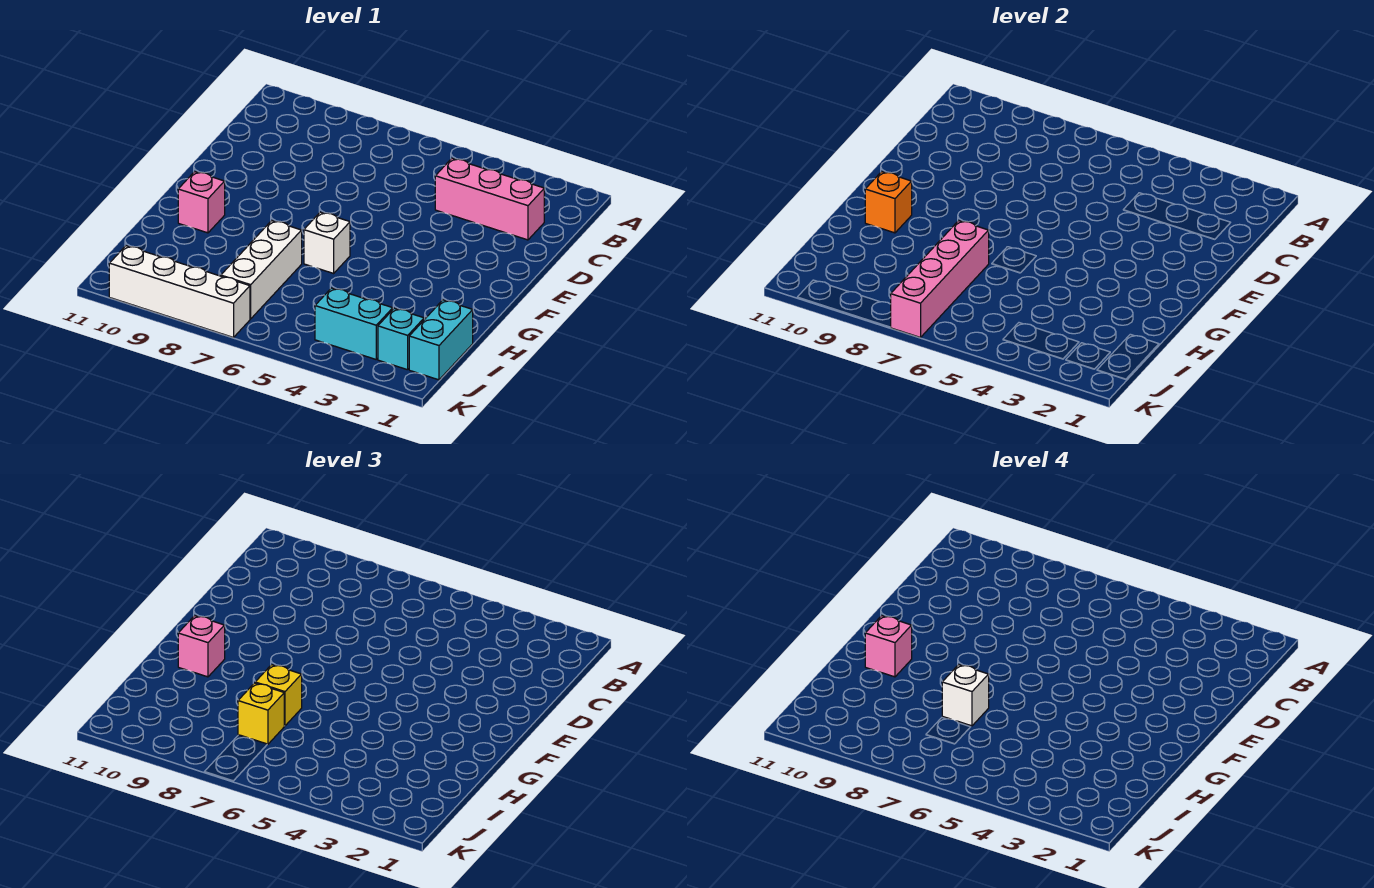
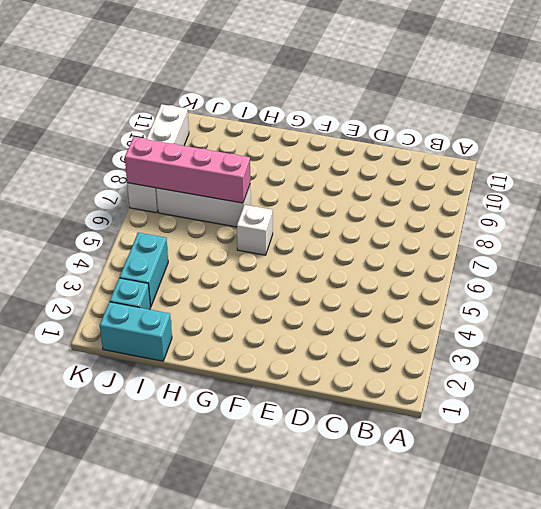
none -> pink 1x3 brick [435,158,544,240]
none -> pink 1x1 brick [178,172,225,233]
none -> orange 1x1 brick [865,172,912,233]

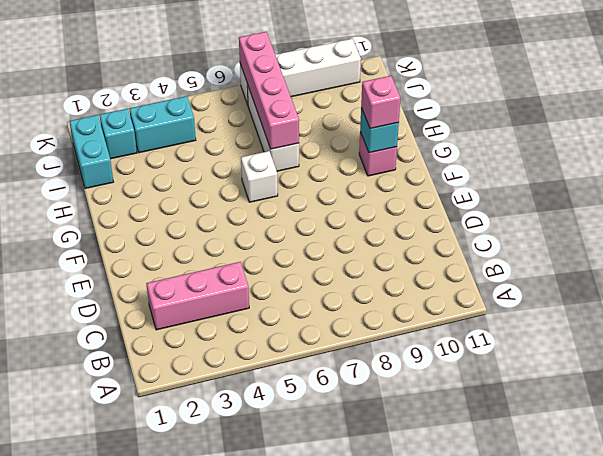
cyan 1x1 brick [360,108,399,153] -> orange 1x1 brick [865,172,912,233]
none -> yellow 1x1 brick [255,665,302,726]
none -> yellow 1x1 brick [238,683,284,744]
none -> pink 1x1 brick [865,616,912,677]

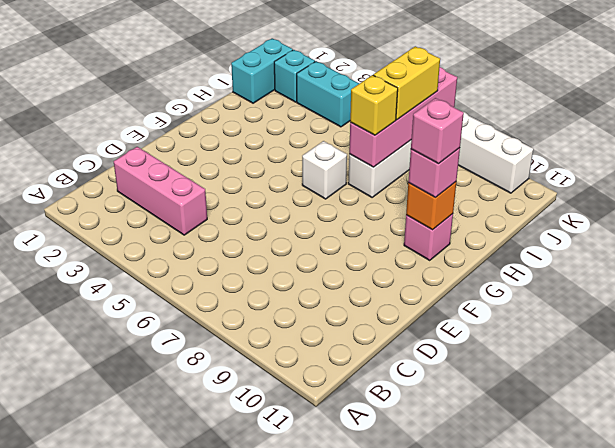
yellow 1x2 brick [373,46,440,120] -> yellow 1x1 brick [238,683,284,744]
none -> white 1x1 brick [942,665,989,726]

